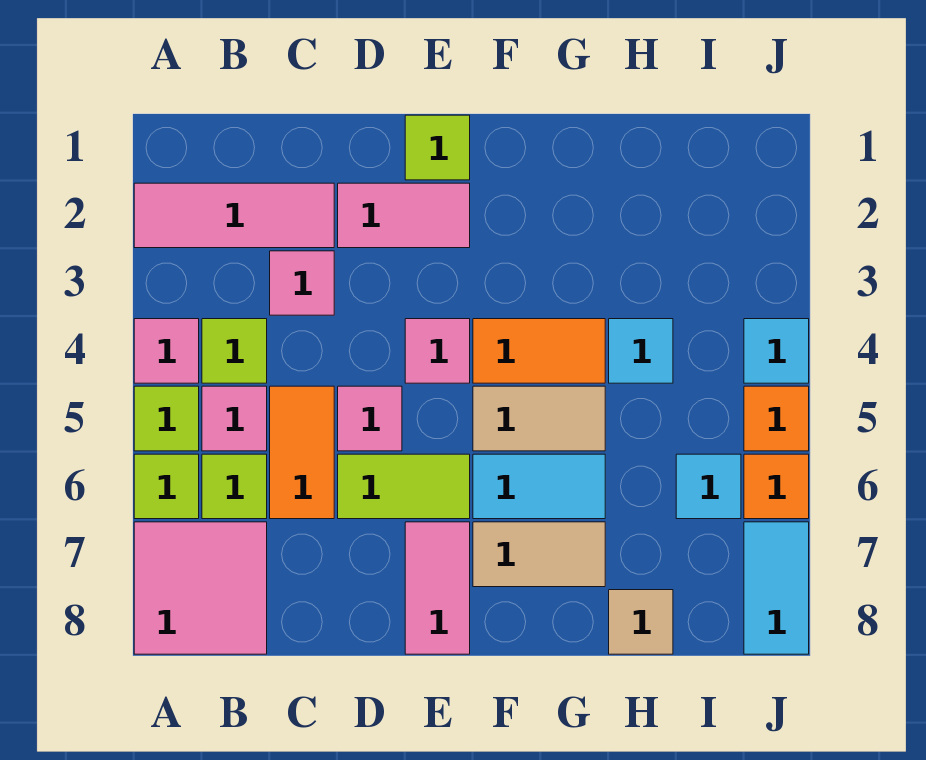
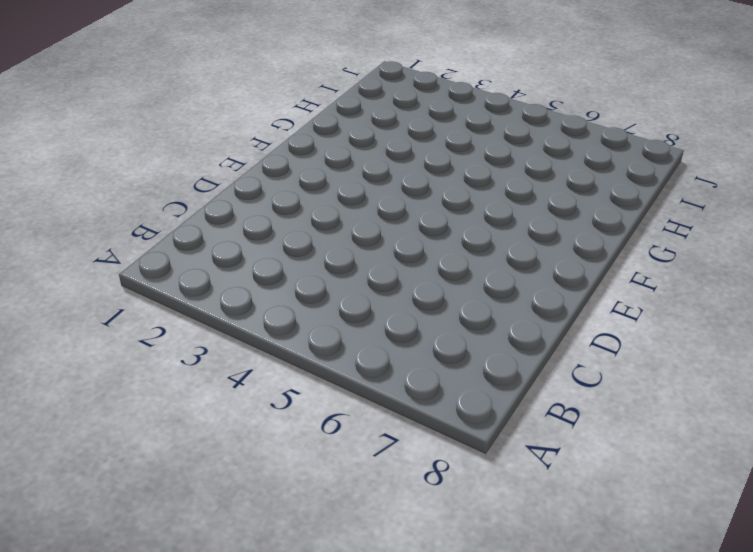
none -> pink 1x3 tile [134,183,334,248]
none -> pink 1x1 tile [134,319,199,383]
none -> lime 1x1 tile [134,386,199,451]

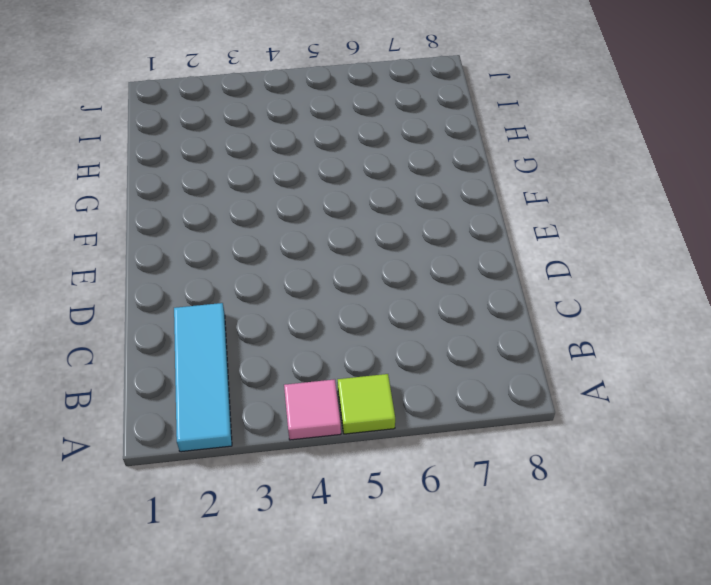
cyan 1x3 tile [174,303,232,452] -> pink 1x3 tile [134,183,334,248]
none -> lime 1x1 tile [134,454,199,519]
none -> pink 2x2 tile [134,522,267,654]
none -> lime 1x1 tile [202,319,267,383]

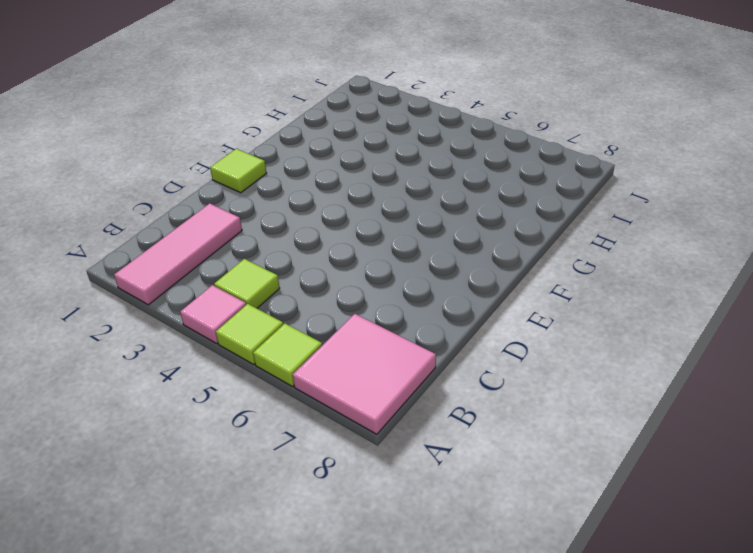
none -> pink 1x1 tile [202,386,267,451]
none -> lime 1x1 tile [202,454,267,519]
none -> pink 1x1 tile [270,251,334,315]

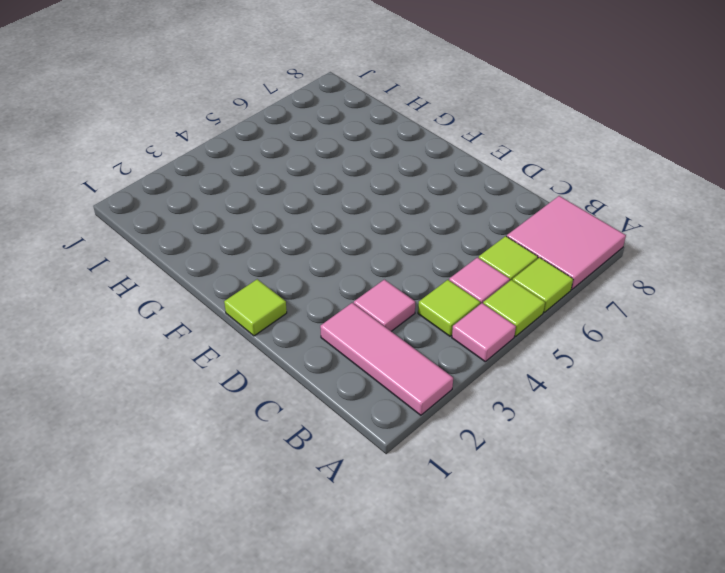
none -> orange 1x2 tile [270,386,334,519]
none -> pink 1x2 tile [338,183,470,248]
none -> pink 1x1 tile [338,386,402,451]

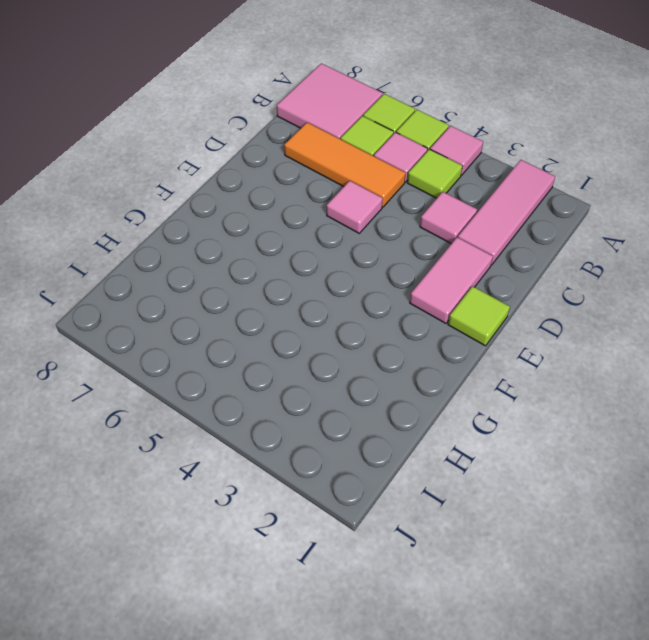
orange 1x3 tile [284,122,406,207] -> orange 1x2 tile [270,386,334,519]
none -> lime 1x2 tile [338,454,470,519]
none -> pink 1x1 tile [405,319,470,383]
none -> pink 1x2 tile [405,522,470,654]

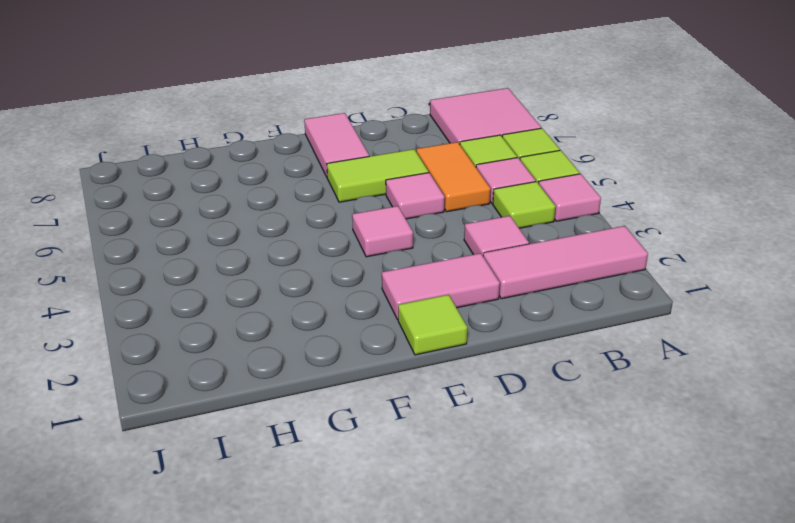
none -> orange 1x2 tile [473,319,605,383]
none -> tan 1x2 tile [473,386,605,451]
none -> cyan 1x2 tile [473,454,605,519]

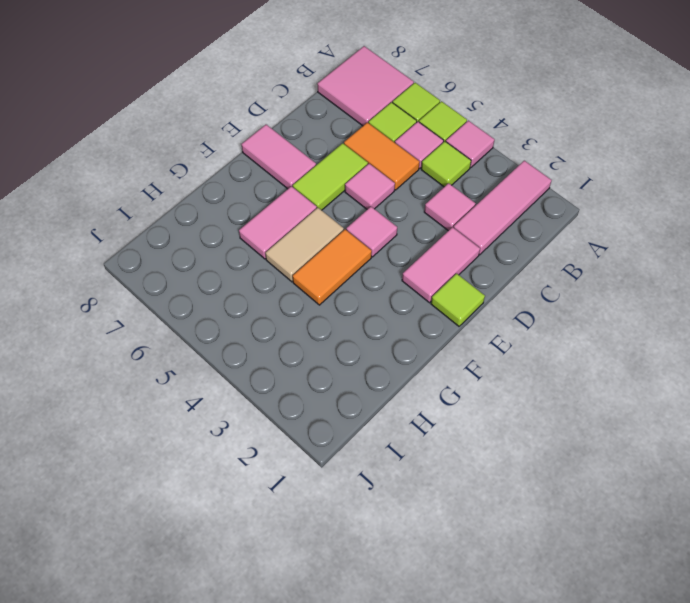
pink 1x2 tile [239,186,317,259] -> cyan 1x2 tile [473,454,605,519]
none -> tan 1x2 tile [473,522,605,587]
none -> cyan 1x1 tile [609,319,673,383]
none -> tan 1x1 tile [609,590,673,654]

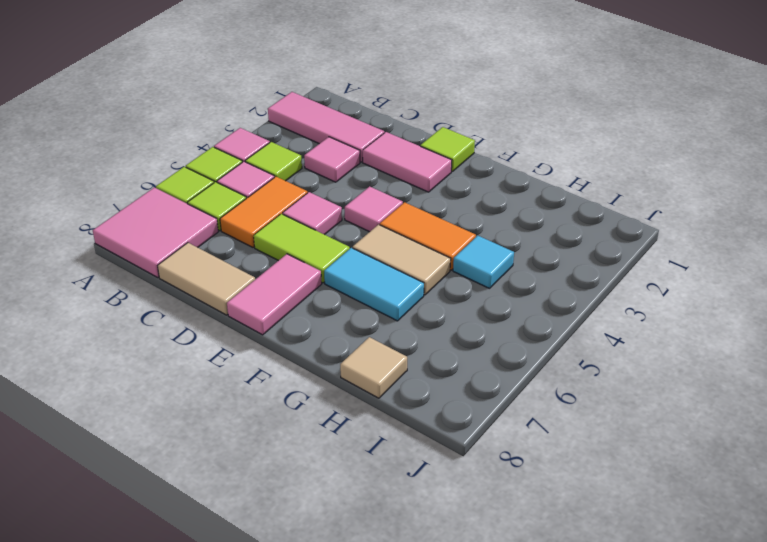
tan 1x2 tile [158,243,255,315] -> tan 1x2 tile moved to [473,522,605,587]
none -> cyan 1x1 tile [676,454,741,519]
none -> cyan 1x1 tile [744,319,809,383]
none -> orange 1x1 tile [744,386,809,451]

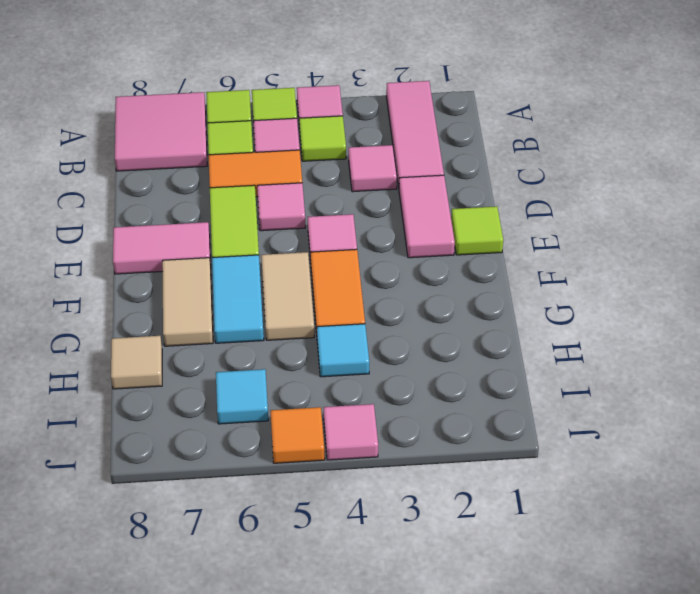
pink 1x1 tile [324,404,378,460] -> cyan 1x1 tile [744,319,809,383]
none -> orange 1x1 tile [744,454,809,519]
none -> cyan 1x2 tile [744,522,809,654]

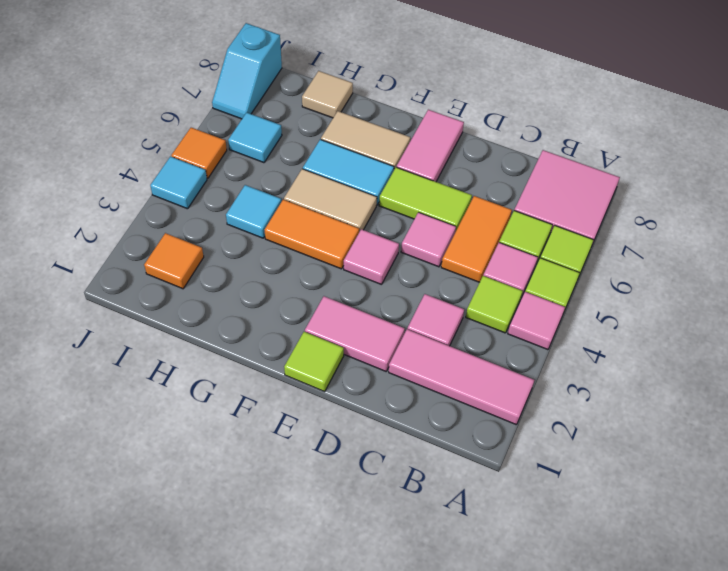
orange 1x1 tile [144,233,204,289] -> orange 1x1 tile moved to [744,454,809,519]
cyan 1x2 slope [212,23,282,119] -> cyan 1x2 tile [744,522,809,654]

